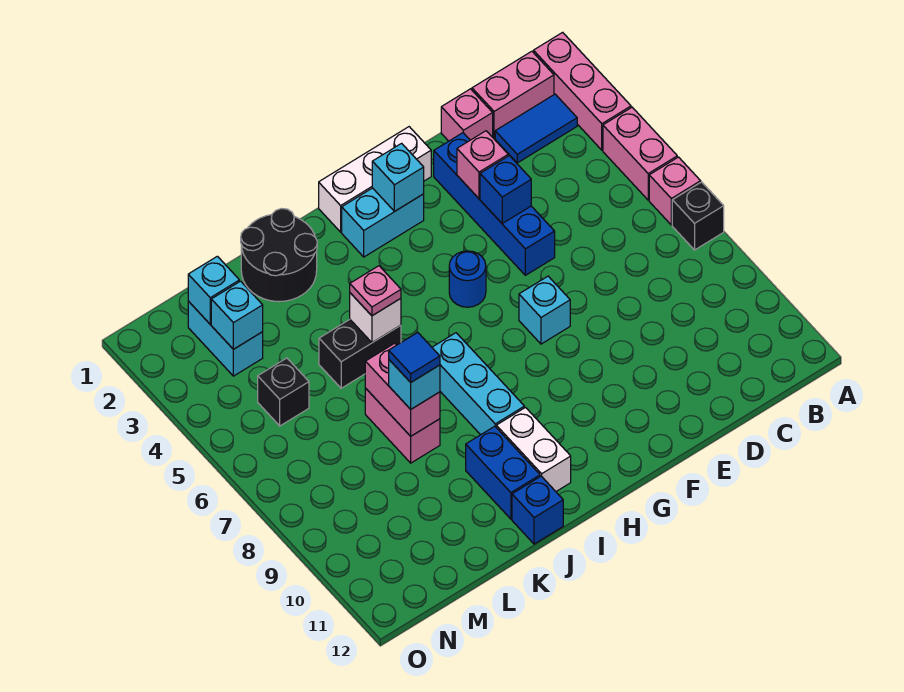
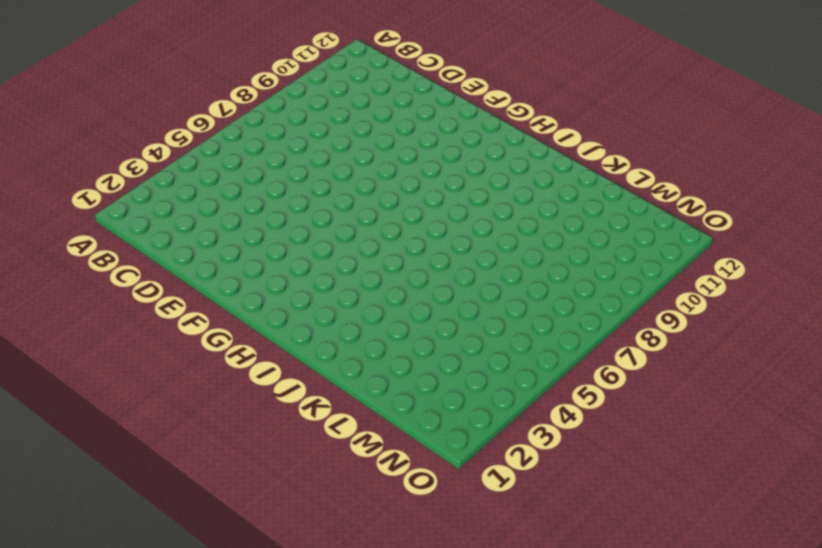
none -> pink 1x3 brick [533,32,631,150]
none -> pink 1x2 brick [603,107,677,200]
none -> pink 1x1 brick [649,157,701,225]
none -> black 1x1 brick [672,182,724,250]

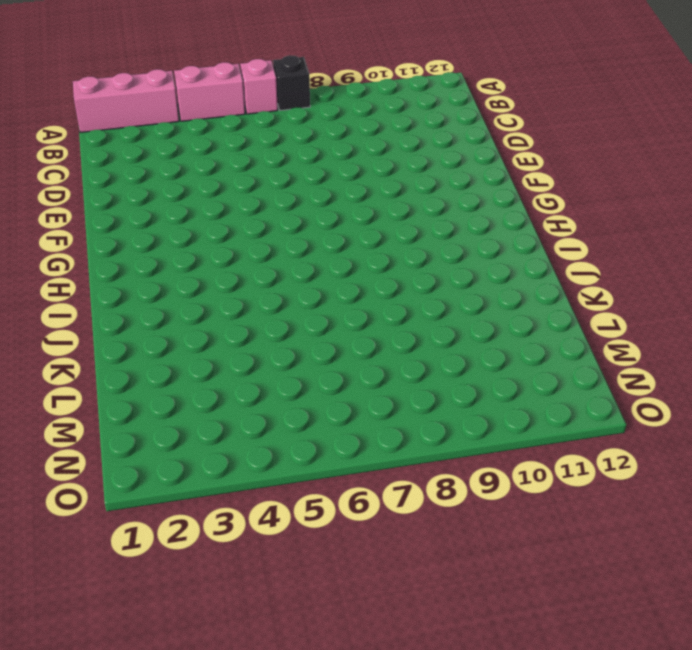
none -> pink 1x2 brick [472,51,554,138]
none -> blue 1x2 tile [495,94,577,163]
none -> pink 1x1 brick [441,89,493,141]
none -> blue 1x4 brick [434,133,555,275]

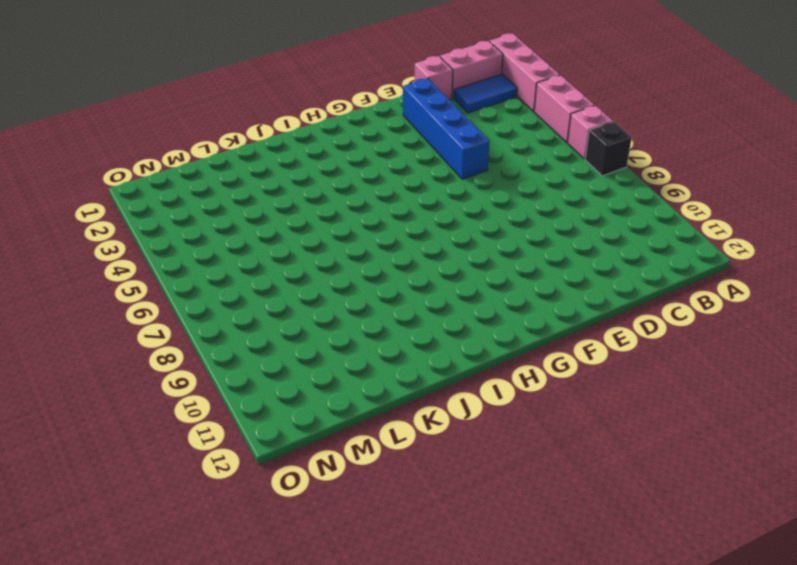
none -> white 1x3 brick [319,127,431,232]
none -> cyan 1x1 brick [519,276,570,344]
none -> cyan 1x2 brick [342,188,424,257]
none -> blue 1x1 round brick [449,251,486,307]

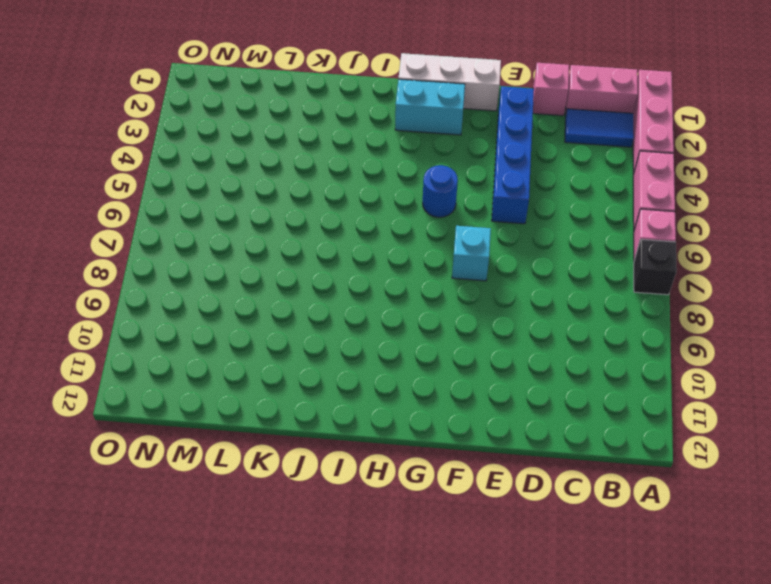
none -> cyan 1x3 brick [432,333,524,435]
none -> white 1x2 brick [496,408,571,491]
none -> black 2x2 round brick [241,209,317,302]
none -> black 1x2 brick [319,320,401,388]

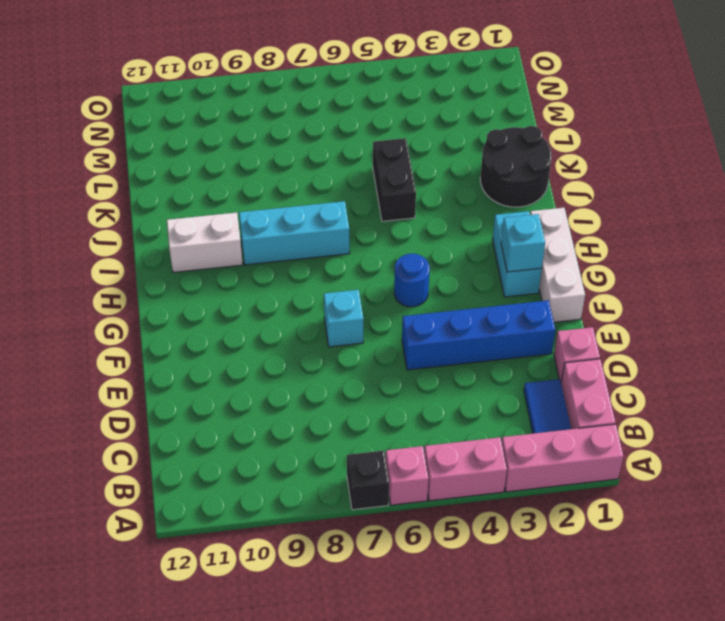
none -> blue 1x2 brick [466,426,540,519]
none -> blue 1x1 brick [512,476,563,544]
none -> pink 1x2 brick [365,388,440,463]
none -> cyan 1x2 brick [188,301,263,376]

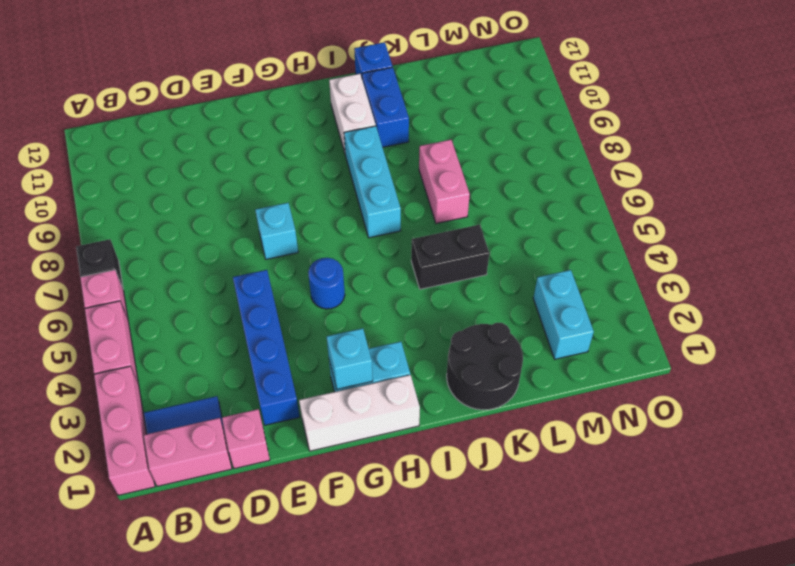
none -> black 1x1 brick [258,358,309,426]
none -> pink 1x1 brick [457,131,508,199]
none -> blue 1x1 brick [480,156,531,223]
none -> white 1x1 brick [350,293,401,343]

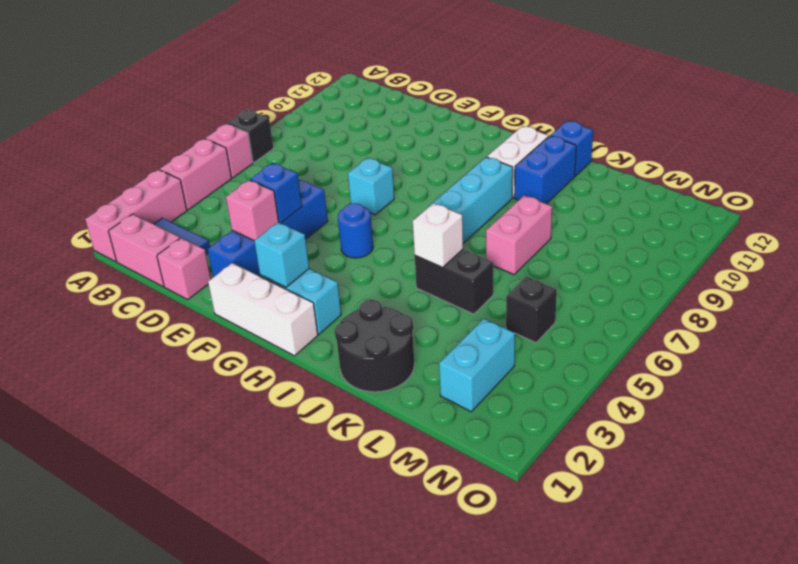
none -> pink 1x2 brick [365,343,440,436]
none -> cyan 1x1 brick [188,256,239,324]
none -> cyan 1x1 brick [211,281,263,349]
none -> pink 1x1 plate [350,266,401,316]

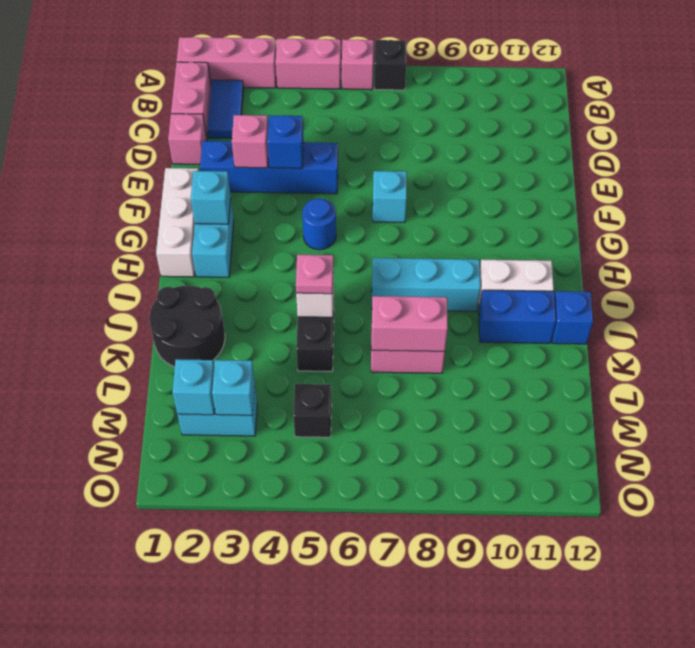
none -> cyan 1x1 brick [389,360,440,409]
none -> blue 1x1 tile [389,332,440,382]

